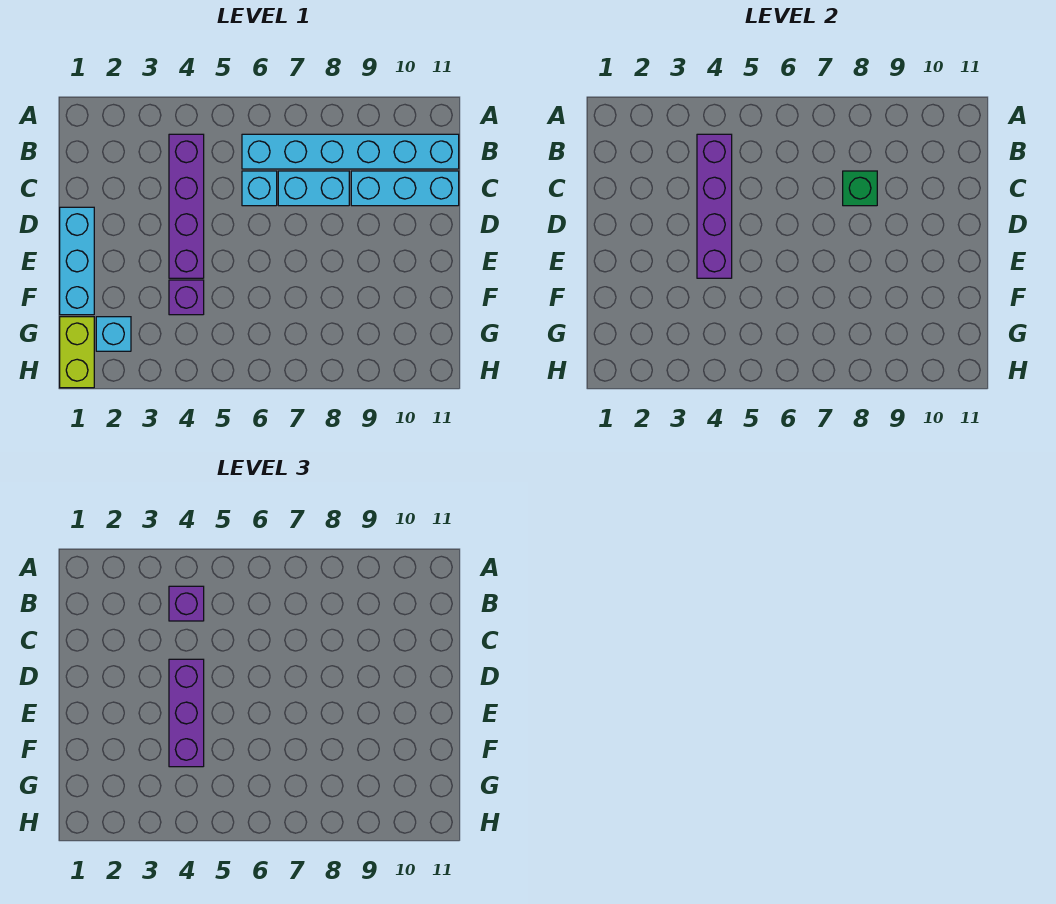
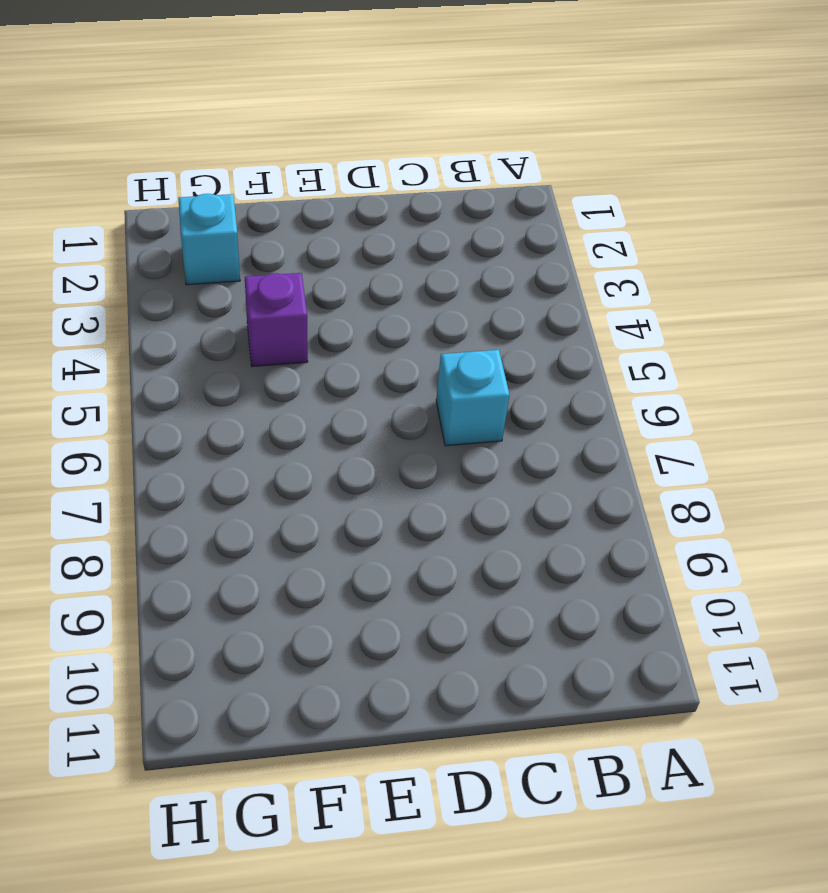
none -> purple 1x4 brick [169,134,204,278]
none -> cyan 1x6 brick [242,134,459,169]
none -> cyan 1x2 brick [278,171,349,206]

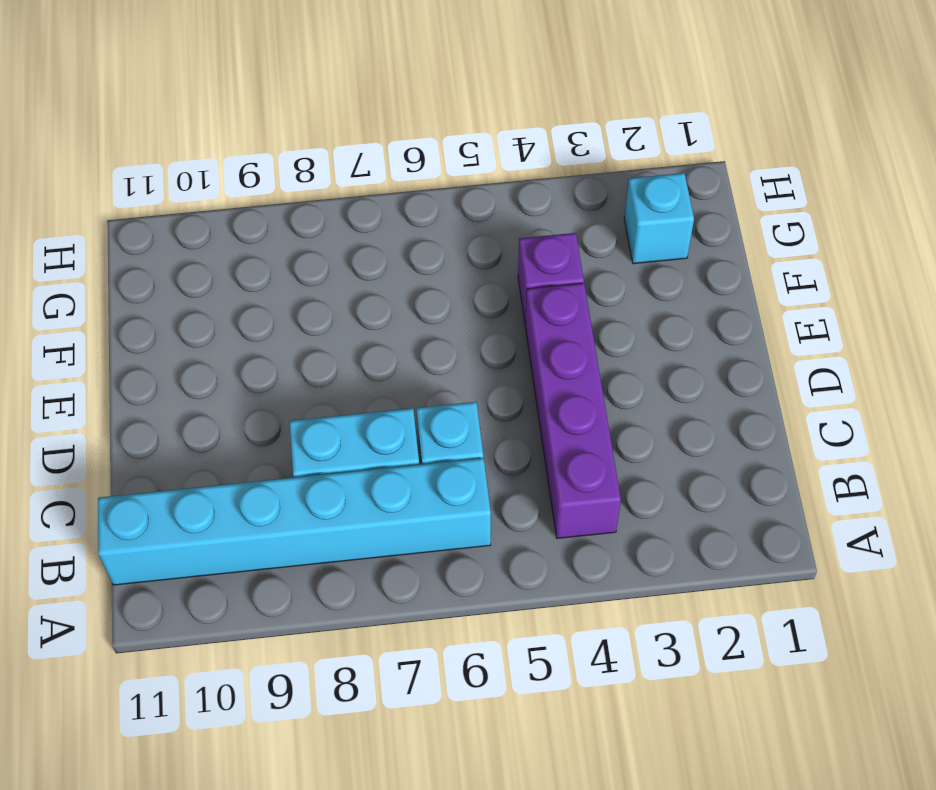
none -> cyan 1x3 brick [351,171,459,206]
none -> cyan 1x3 brick [60,207,94,315]
none -> lime 1x2 brick [60,317,94,388]

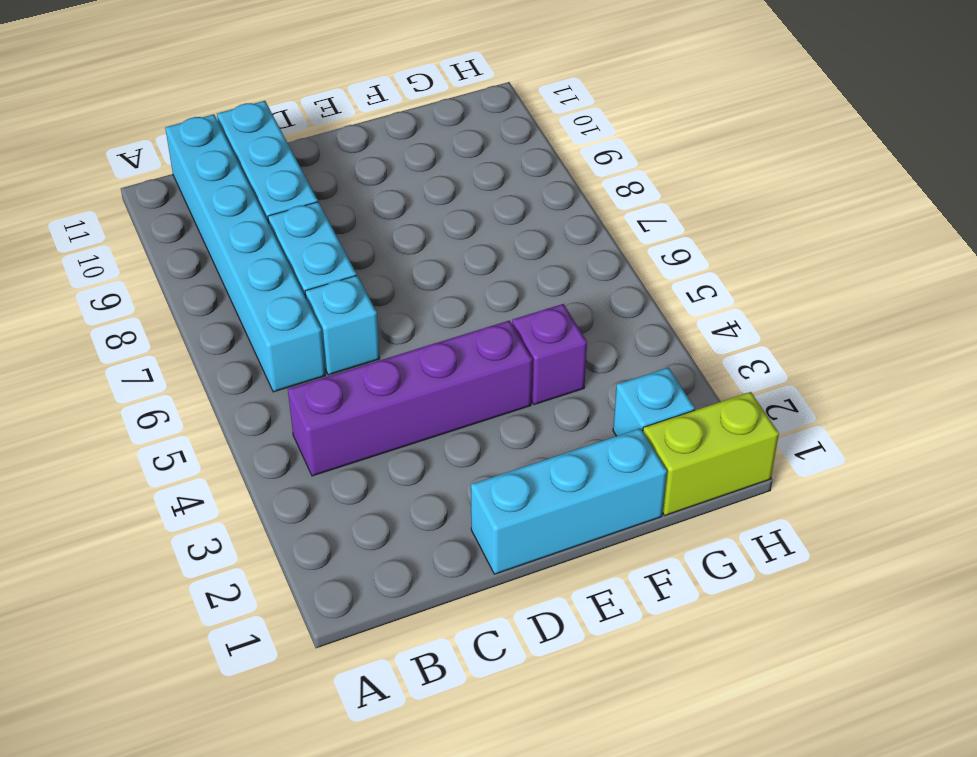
none -> purple 1x4 brick [697,134,732,278]
none -> green 1x1 brick [843,171,877,206]
none -> purple 1x1 brick [169,586,204,621]

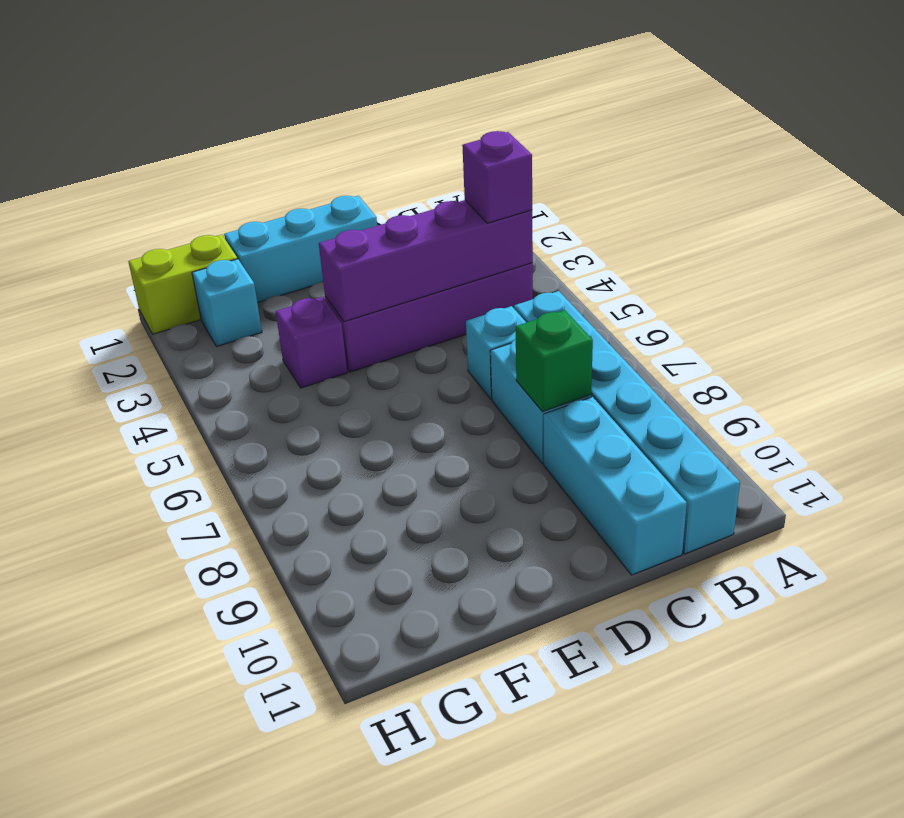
none -> purple 1x3 brick [169,659,204,767]

